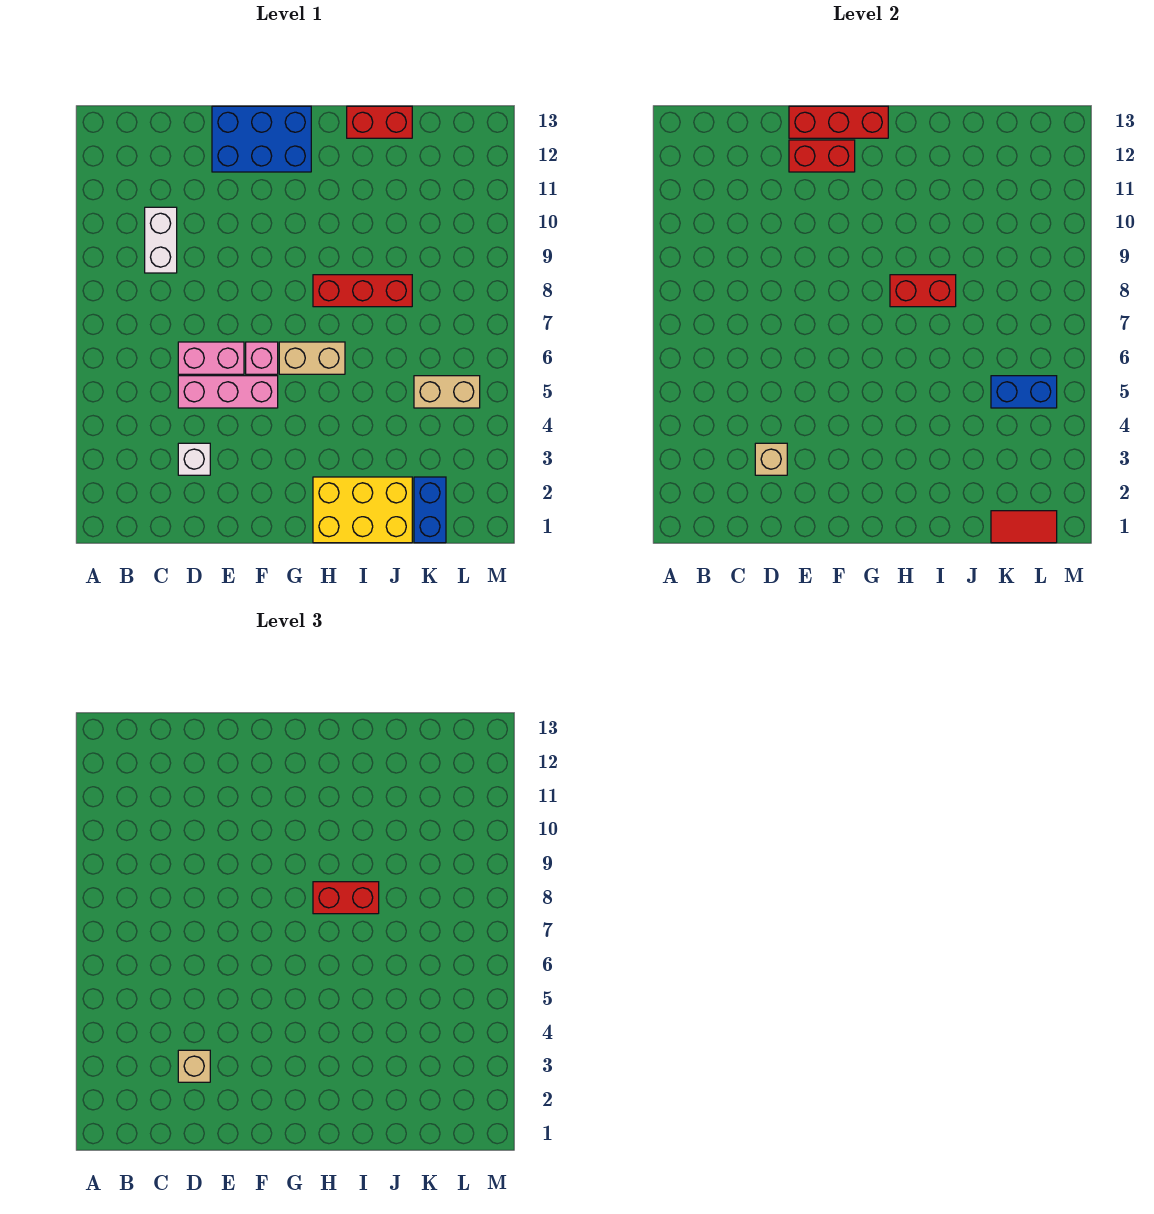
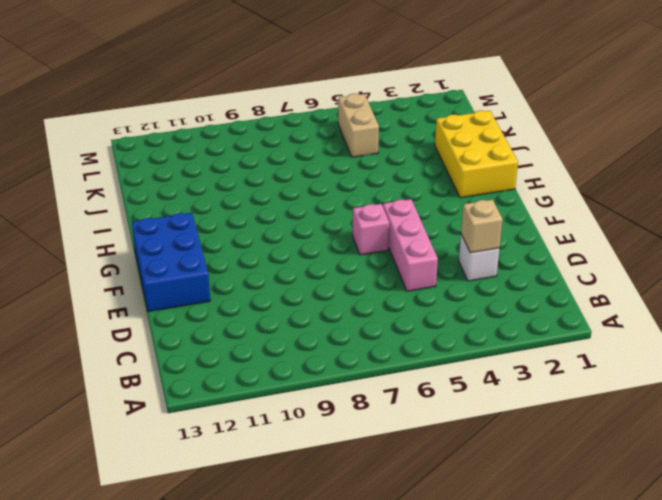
none -> white 1x2 brick [145,207,177,273]
none -> pink 1x2 brick [178,342,244,374]
none -> tan 1x2 brick [279,342,345,374]

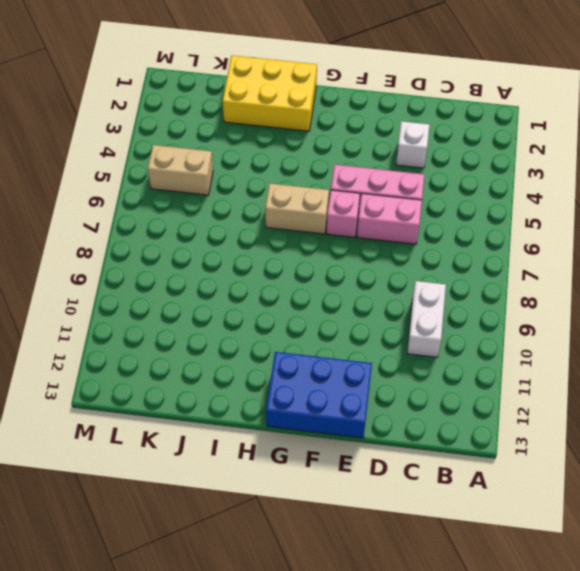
none -> red 1x3 brick [313,275,412,307]
none -> red 1x2 brick [347,106,412,138]
none -> blue 1x2 brick [414,477,446,543]

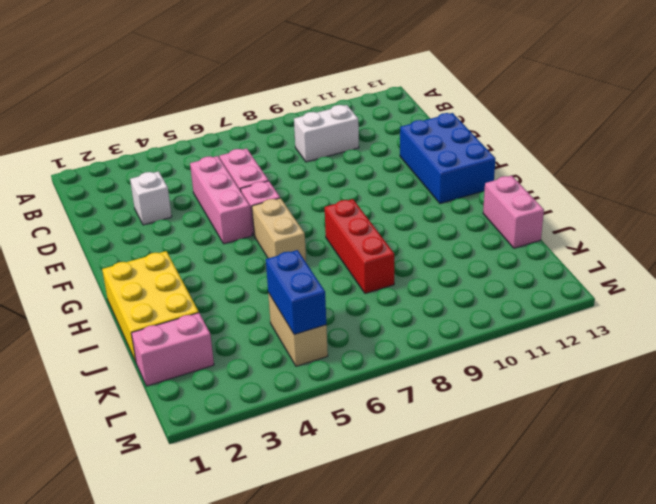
pink 1x2 brick [483,176,544,248] -> red 1x2 brick [347,106,412,138]
pink 1x2 brick [131,313,214,386] -> blue 1x2 brick [414,477,446,543]
none -> tan 1x1 brick [755,443,787,475]
none -> red 1x2 brick [789,140,855,172]
none -> red 1x3 brick [789,106,888,138]

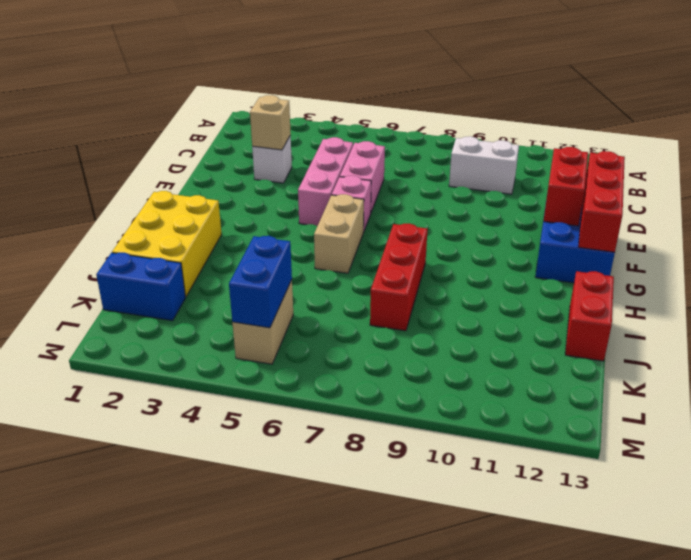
none -> red 1x2 brick [890,275,956,307]
none -> red 1x2 tile [991,511,1057,543]
none -> tan 1x1 brick [178,1050,210,1082]

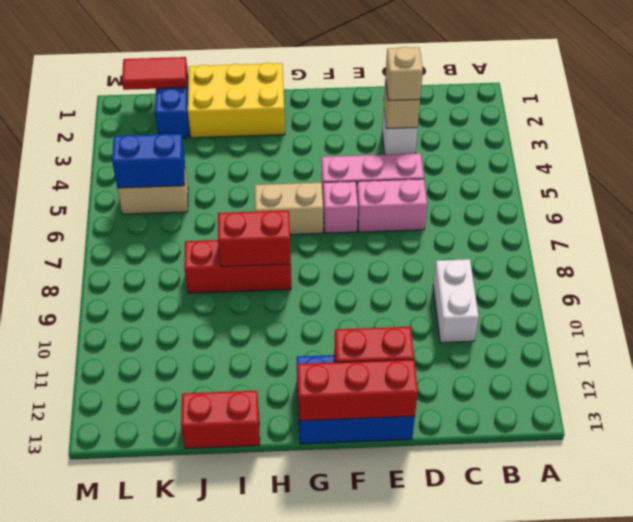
none -> red 1x2 brick [313,882,379,914]

